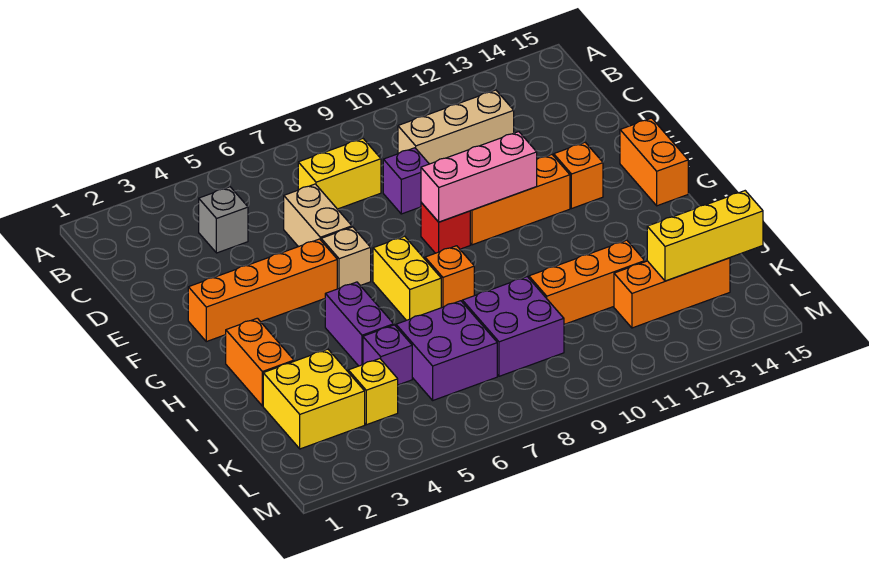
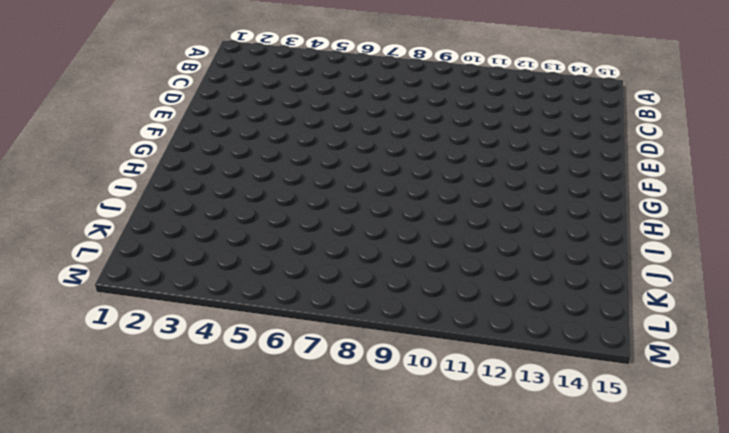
none -> grey 1x1 brick [199,187,248,253]
none -> yellow 1x2 brick [298,139,381,209]
none -> tan 1x3 brick [398,90,514,164]

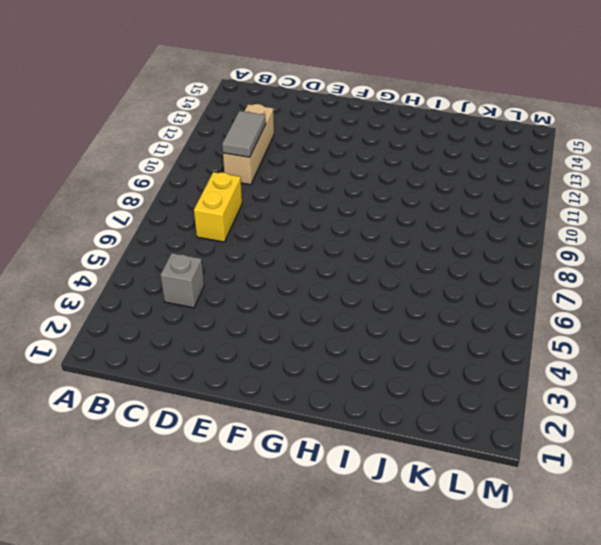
grey 1x2 tile [222,111,266,157] -> none
none -> tan 1x2 brick [284,184,352,247]
none -> purple 1x1 brick [383,148,429,214]
none -> orange 1x4 brick [188,239,337,342]

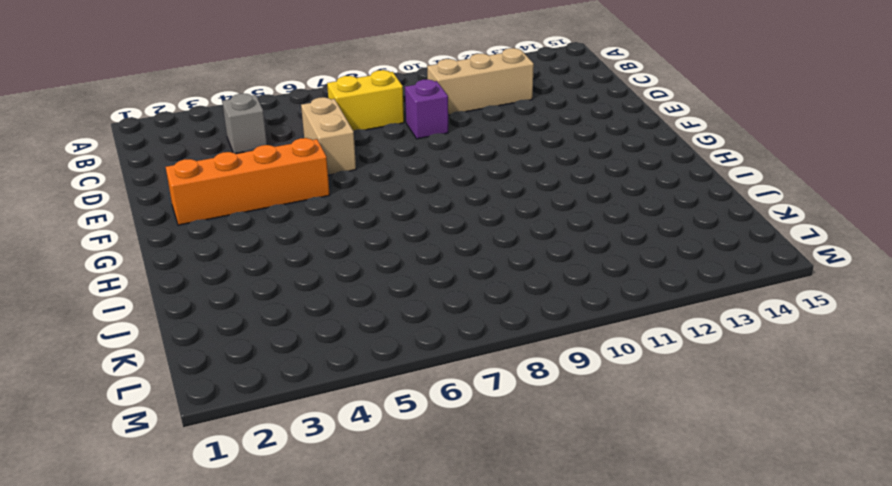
none -> tan 1x1 brick [321,227,371,289]
none -> red 1x1 brick [421,203,470,253]
none -> orange 1x3 brick [470,155,570,245]

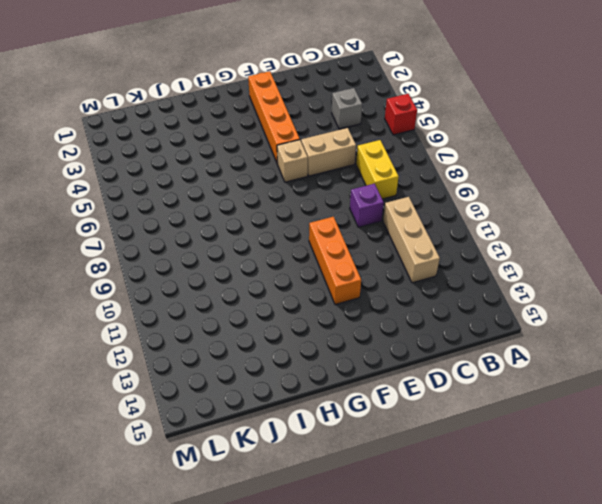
red 1x1 brick [385,94,417,135] -> red 1x1 brick moved to [421,203,470,253]
none -> orange 1x1 brick [554,142,603,209]
none -> orange 1x2 brick [620,118,688,206]
none -> yellow 1x2 brick [373,236,441,320]

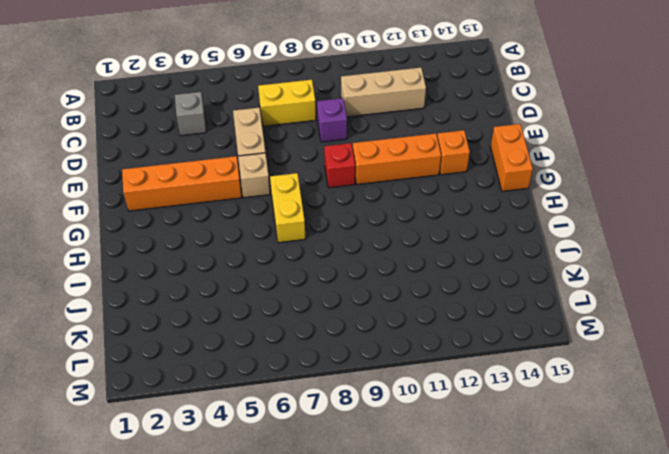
none -> orange 1x2 brick [226,318,294,406]
none -> purple 1x2 brick [325,282,394,366]
none -> orange 1x1 brick [425,246,474,308]

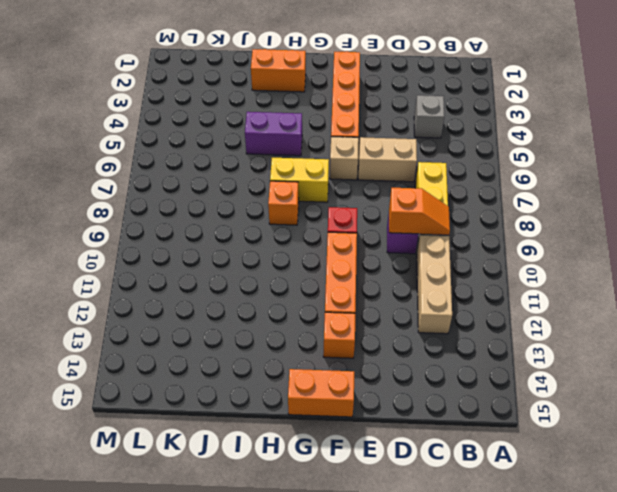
orange 1x2 slope [389,188,450,235] -> none
none -> yellow 2x2 brick [263,349,365,449]
none -> purple 1x1 brick [363,325,412,385]
none -> purple 2x2 brick [396,301,497,400]

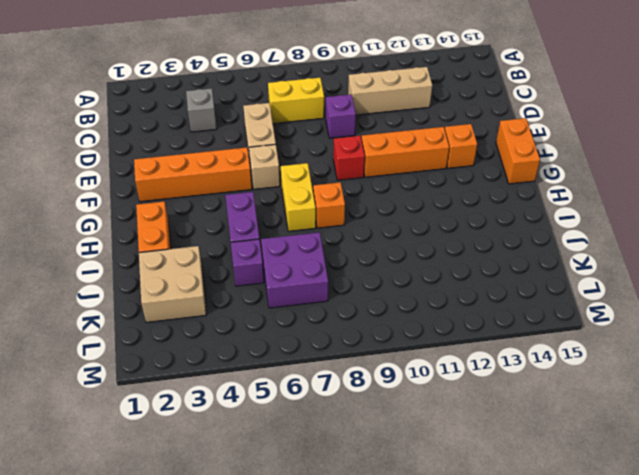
tan 2x2 brick [139,246,206,322] -> yellow 2x2 brick [263,349,365,449]
none -> purple 2x2 brick [462,277,564,376]
none -> orange 1x3 brick [529,240,645,324]
none -> yellow 1x1 brick [348,359,398,425]

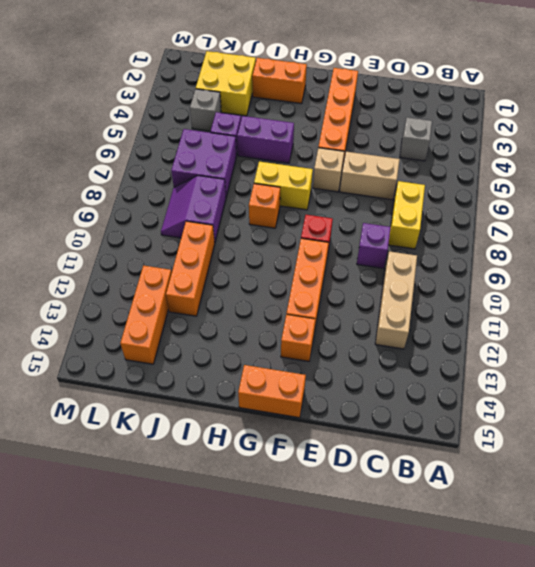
purple 2x2 slope [161,176,226,242] -> purple 2x2 brick [462,277,564,376]
grey 1x1 brick [190,89,221,131] -> yellow 1x1 brick [348,359,398,425]
none -> pink 1x3 brick [421,132,537,222]
none -> yellow 1x3 brick [647,191,763,281]

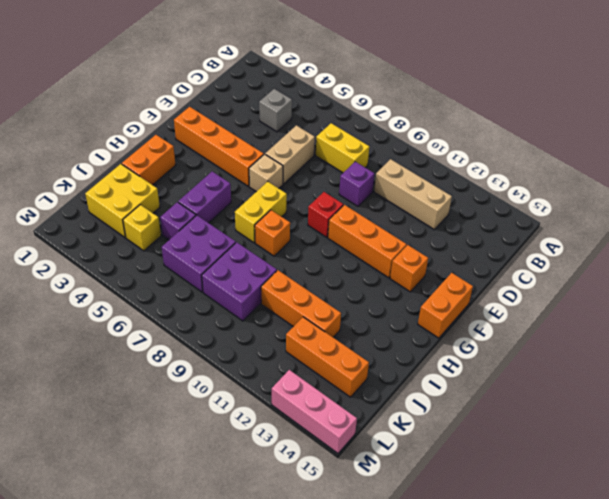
pink 1x3 brick [272,370,357,453] -> pink 1x3 brick moved to [421,132,537,222]
none -> yellow 1x3 brick [647,191,763,281]

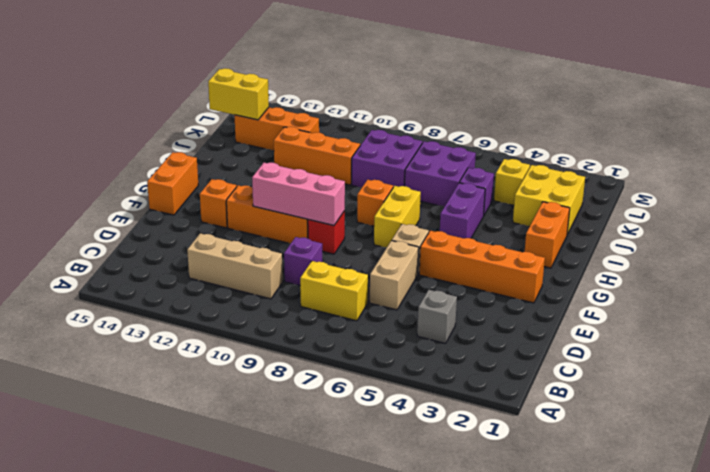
yellow 1x2 brick [208,68,269,120] -> yellow 1x3 brick [647,191,763,281]

